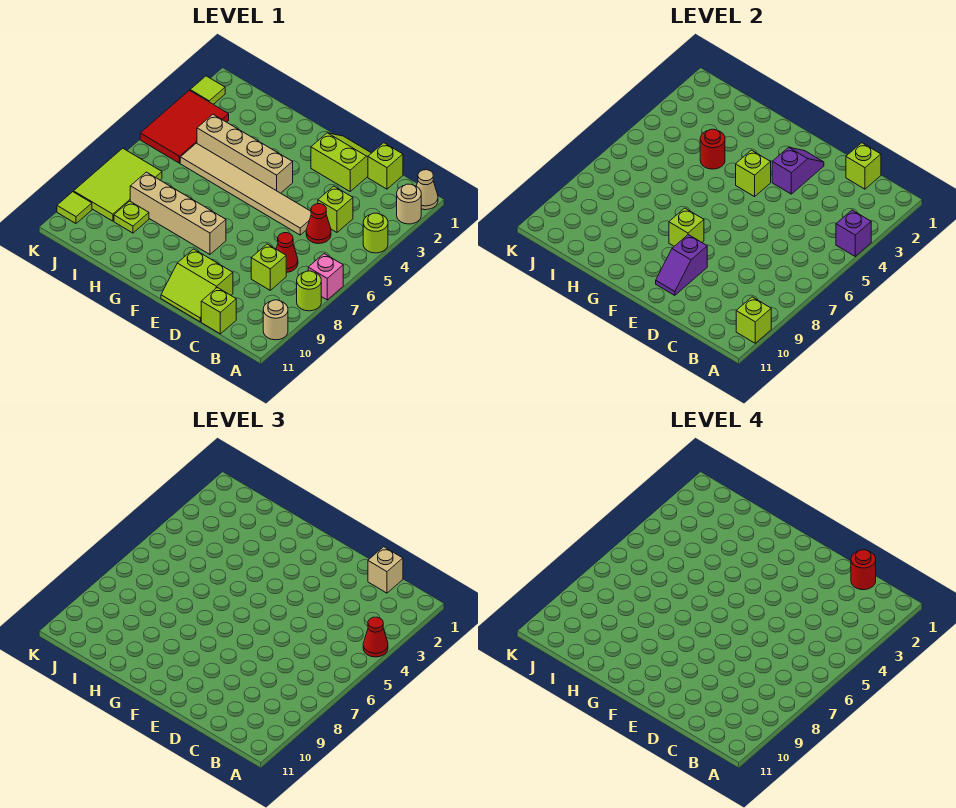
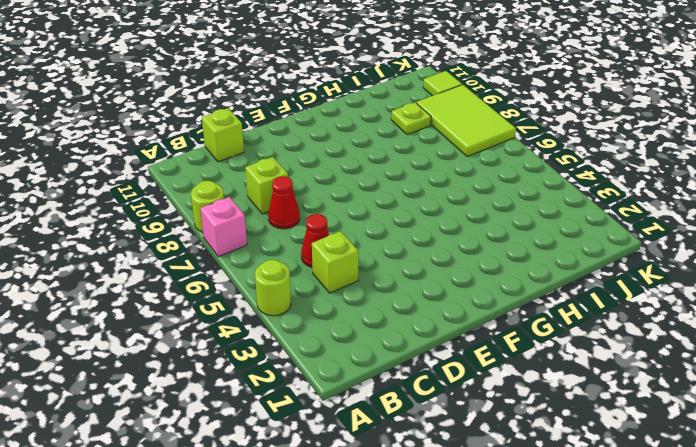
none -> tan 1x1 cone [416,170,438,210]
none -> tan 1x1 round brick [397,184,421,224]
none -> tan 1x1 round brick [263,300,288,340]
none -> lime 1x1 brick [368,143,403,189]

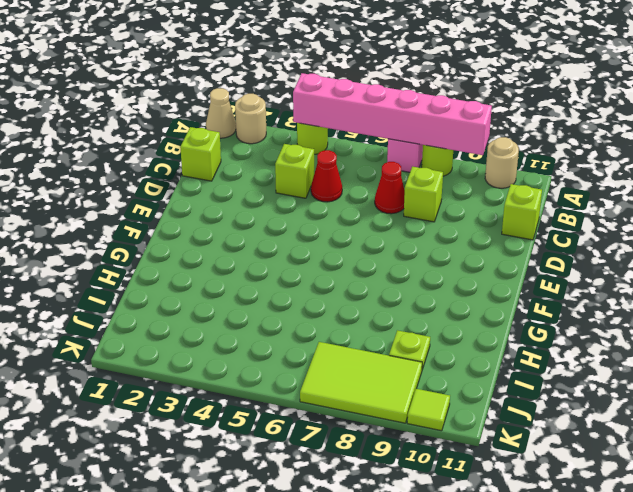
pink 1x6 brick [293,73,492,155] -> purple 1x1 brick [836,210,871,256]
none -> lime 2x2 slope [311,133,371,191]
none -> tan 1x6 tile [180,143,311,235]
none -> lime 2x2 slope [161,249,233,322]
none -> tan 1x4 brick [197,114,293,193]

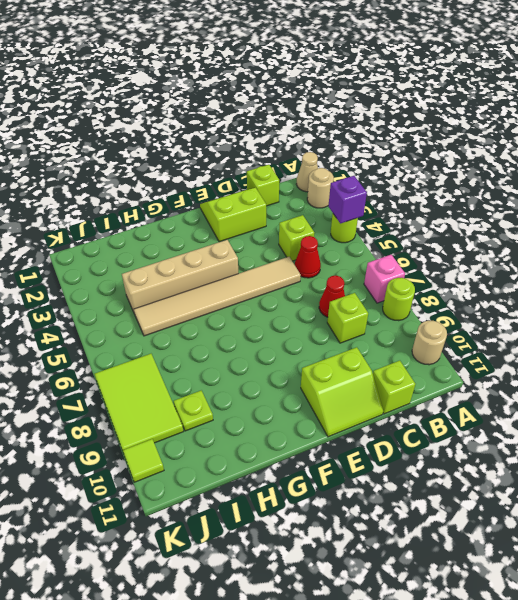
none -> tan 1x4 brick [130,172,226,254]
none -> red 2x3 tile [140,90,229,163]
none -> lime 1x1 tile [190,76,225,104]
none -> lime 1x1 brick [736,297,771,343]

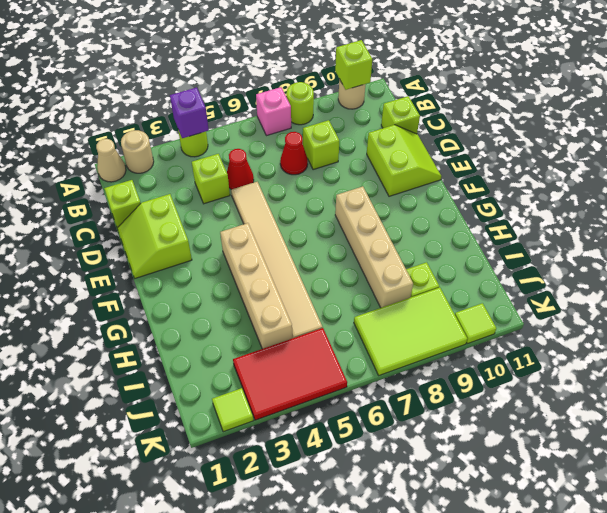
none -> lime 1x1 brick [846,143,881,189]
none -> purple 1x2 slope [772,147,824,194]
none -> purple 1x2 slope [656,235,707,295]
none -> lime 1x1 brick [736,150,771,197]

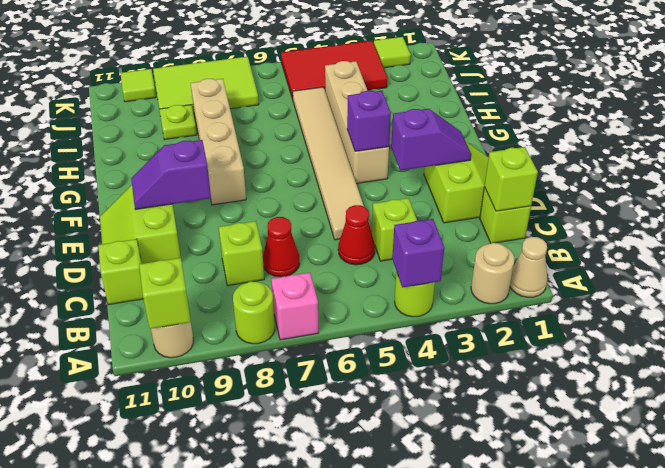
purple 1x1 brick [347,91,391,151] -> lime 1x1 brick [736,150,771,197]
none -> lime 1x1 brick [669,208,704,246]
none -> red 1x1 round brick [700,129,725,169]
none -> red 1x1 cone [363,617,388,657]
none -> tan 1x1 brick [368,547,403,593]

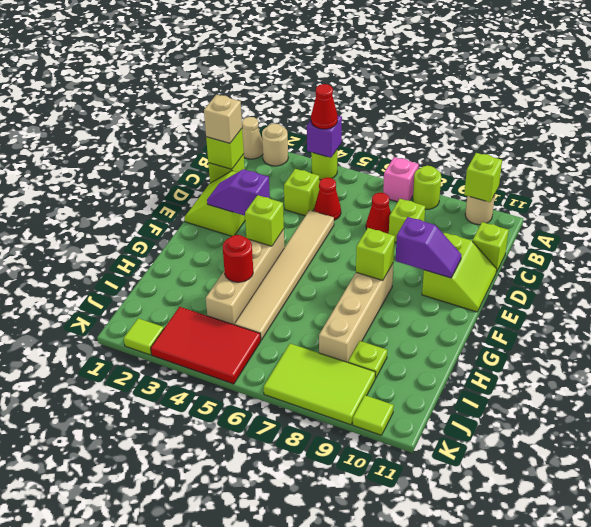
none -> red 1x1 round brick [851,550,876,590]

